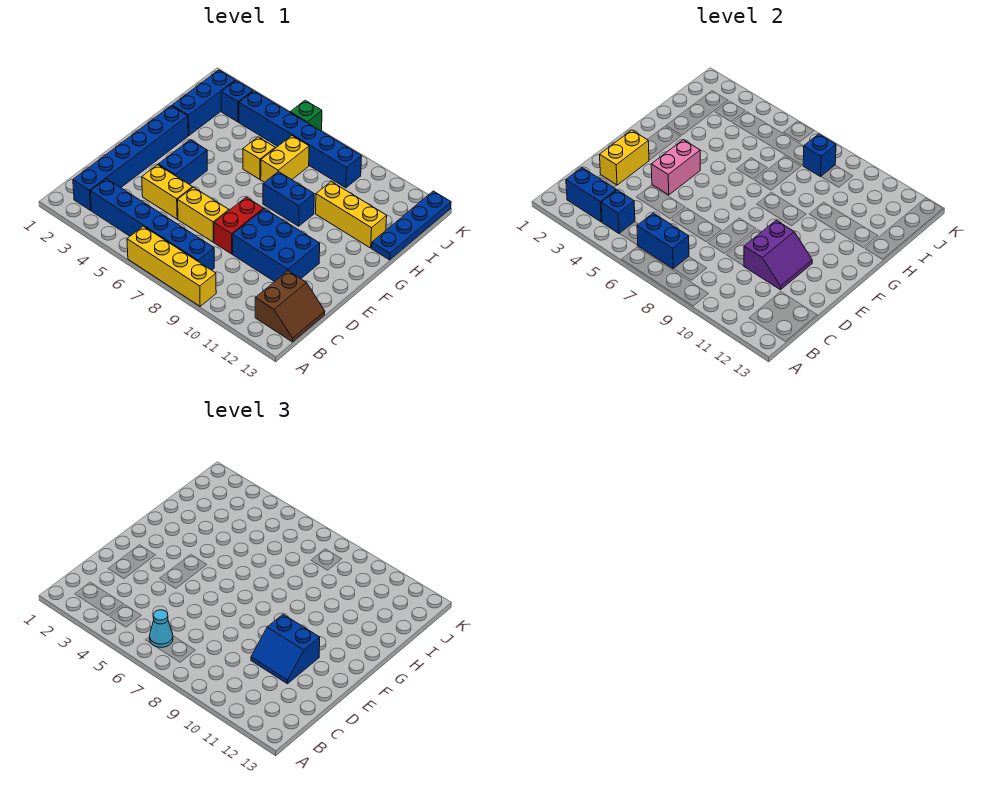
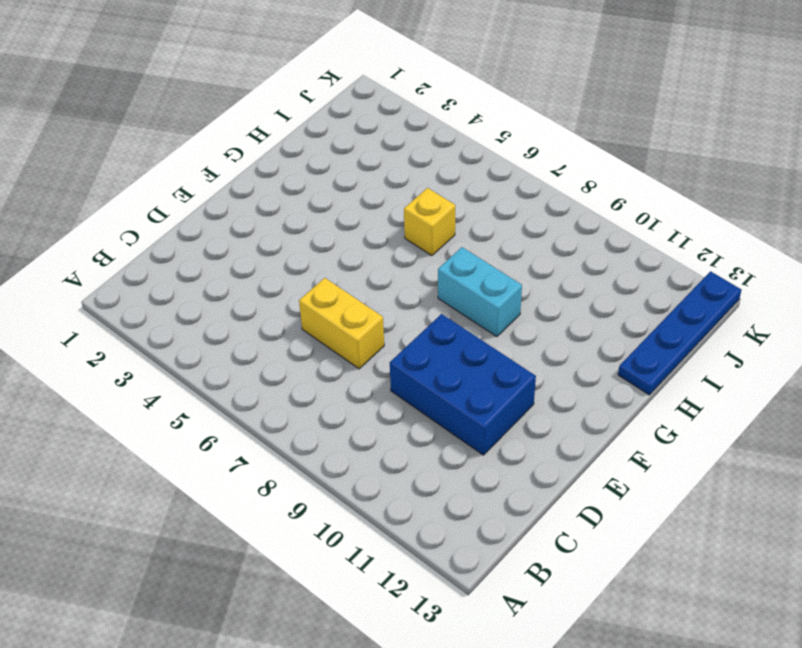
cyan 1x2 brick [438,247,522,337] -> blue 1x2 brick [263,172,314,226]
none -> yellow 1x4 brick [127,226,216,306]
none -> blue 1x6 brick [73,106,188,210]
none -> blue 1x6 brick [90,179,214,270]

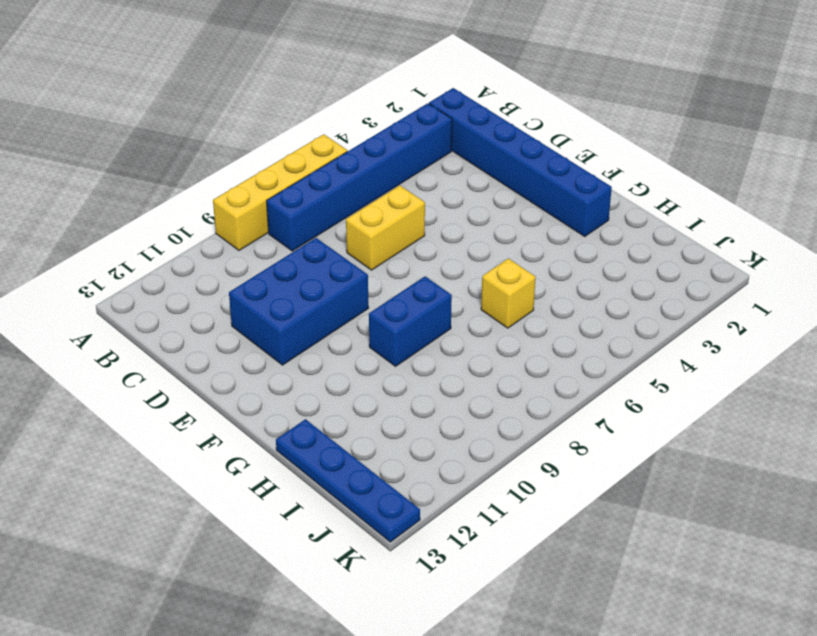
none -> brown 2x2 slope [255,271,325,342]
none -> yellow 1x2 brick [142,165,193,219]
none -> red 1x2 brick [214,197,264,254]

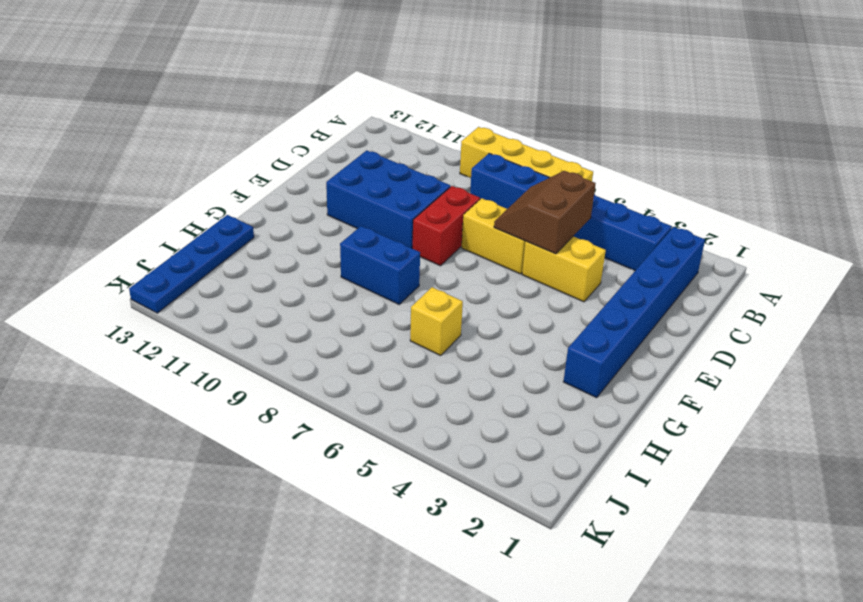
brown 2x2 slope [494,171,596,254] -> brown 2x2 slope moved to [255,271,325,342]
none -> blue 1x2 brick [158,140,207,185]
none -> blue 1x3 brick [172,70,235,135]
none -> yellow 1x2 brick [261,136,309,182]

